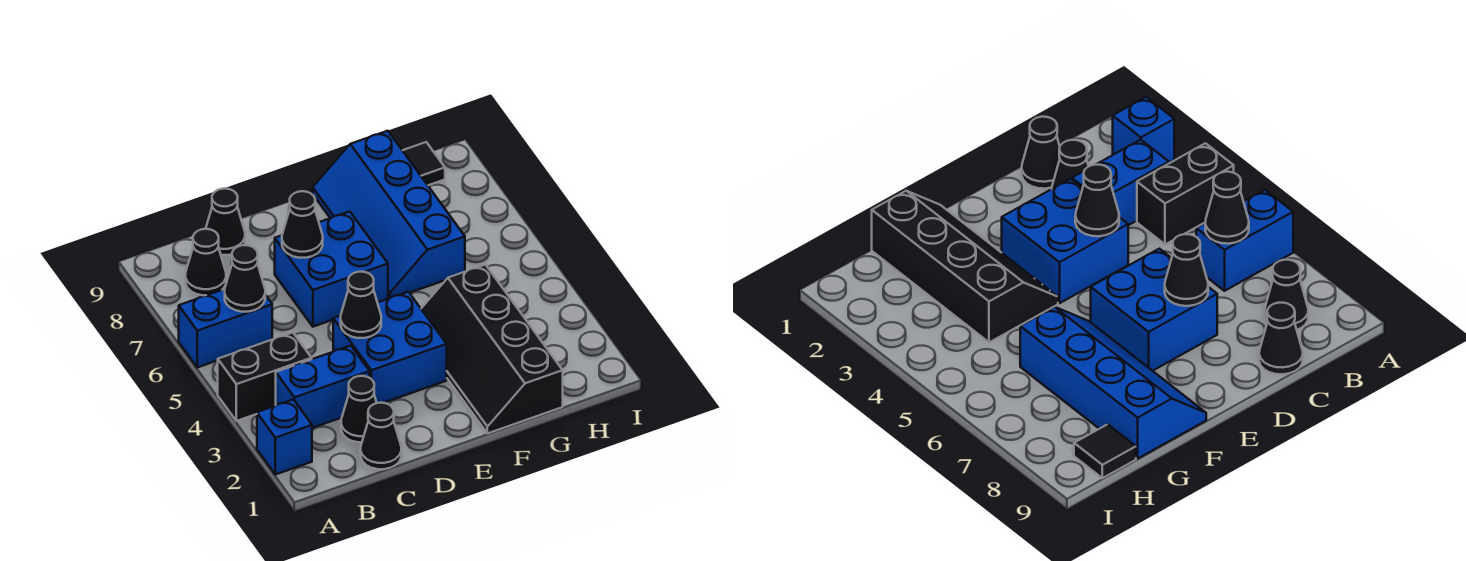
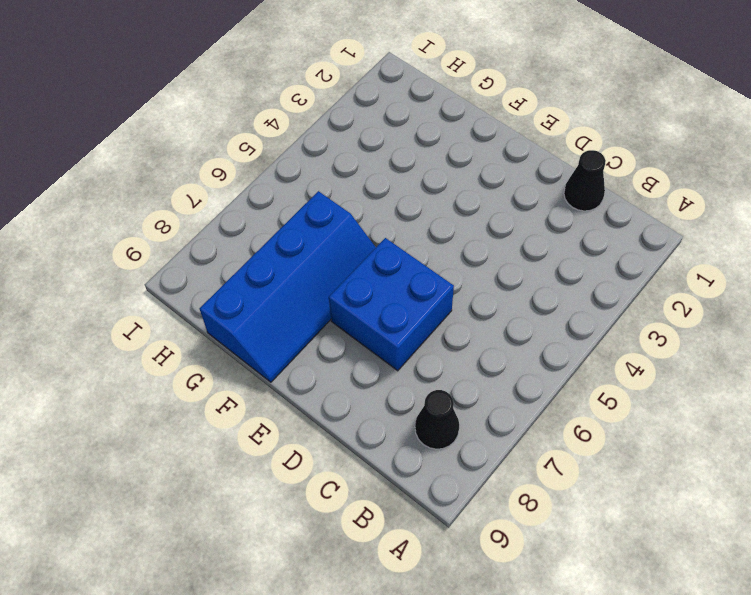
none -> blue 1x1 brick [257,400,312,475]
none -> black 1x2 brick [218,332,312,421]
none -> blue 1x2 brick [179,289,272,367]

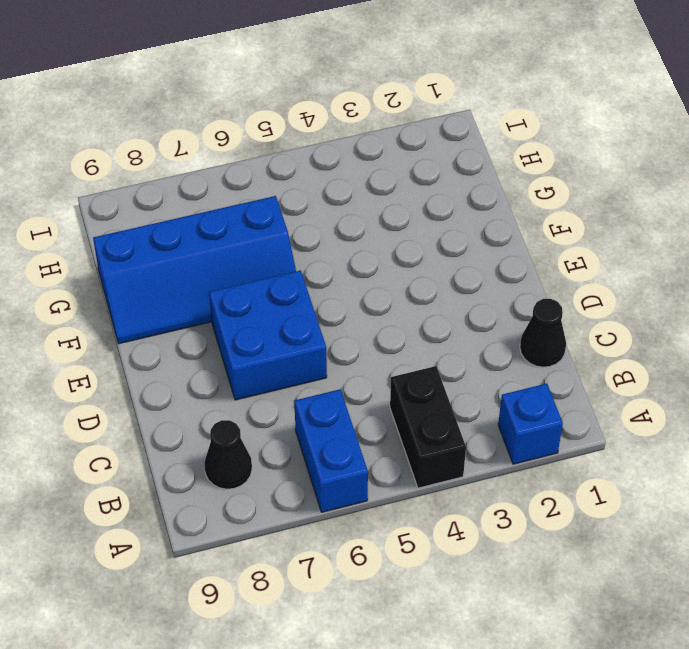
none -> blue 1x2 brick [276,346,370,428]
none -> black 1x1 cone [341,376,377,442]
none -> black 1x1 cone [206,189,245,255]

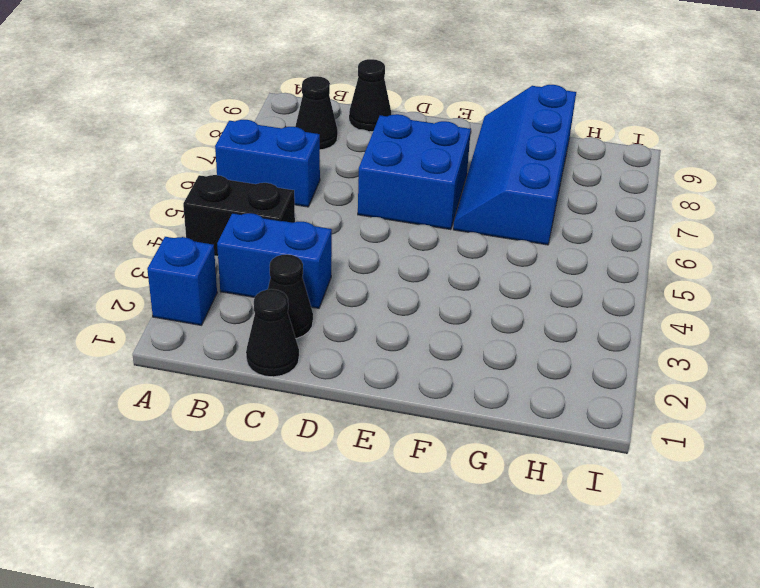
none -> blue 2x2 brick [333,292,447,403]
none -> black 2x4 slope [421,265,563,433]
none -> black 1x1 tile [402,142,445,185]

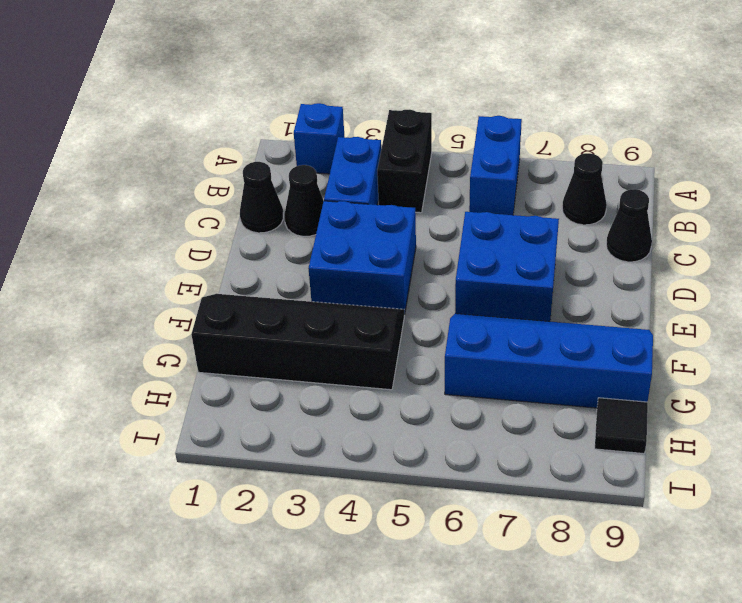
none -> black 1x1 cone [225,245,265,312]
none -> black 1x1 cone [341,272,381,338]
none -> black 1x1 cone [282,191,323,258]

